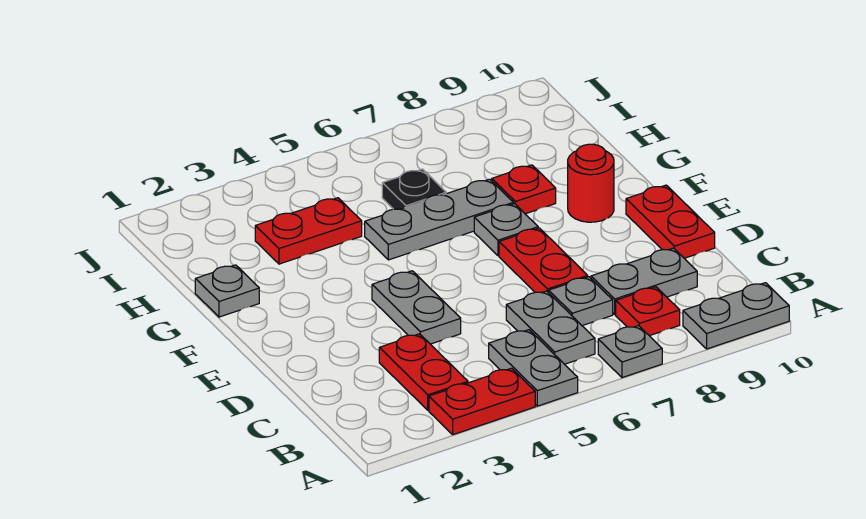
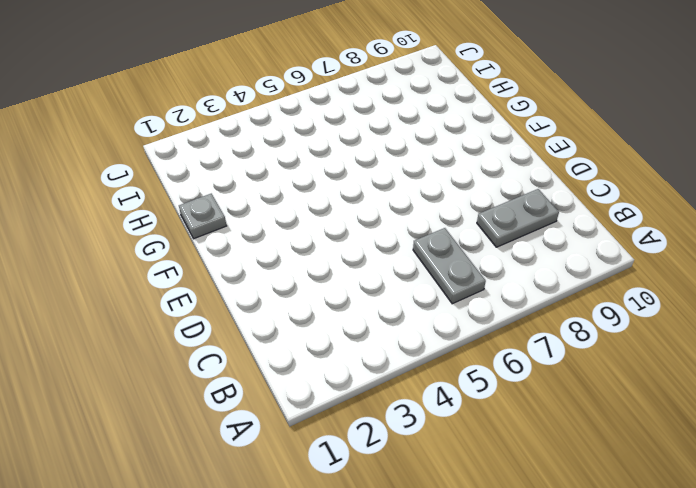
none -> red 1x2 plate [429,368,535,435]
none -> grey 1x2 plate [489,330,578,406]
none -> grey 1x1 plate [598,326,662,378]

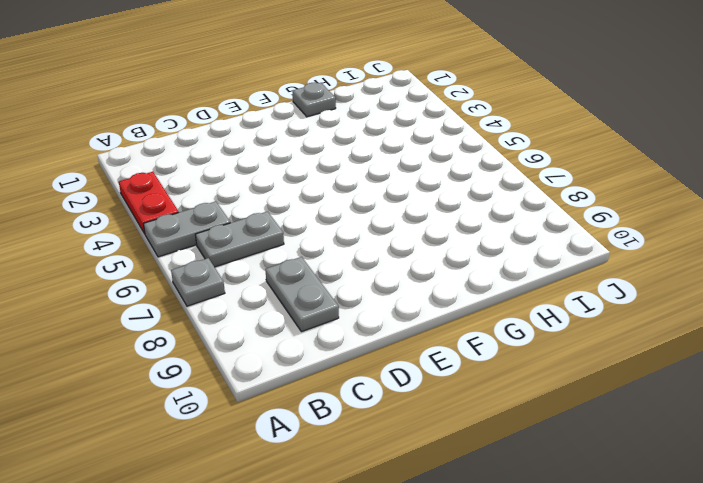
none -> grey 1x2 plate [683,283,789,349]
none -> red 1x2 plate [379,334,468,410]
none -> red 1x1 plate [616,287,680,336]

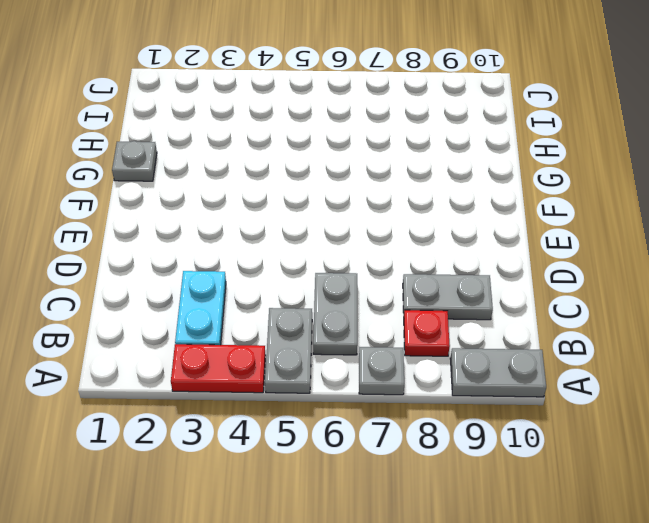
cyan 1x2 plate [175,271,226,345] -> red 1x2 plate [379,334,468,410]
none -> grey 1x1 plate [549,277,613,326]
none -> grey 1x2 plate [372,271,461,344]
none -> red 1x2 plate [499,228,588,293]

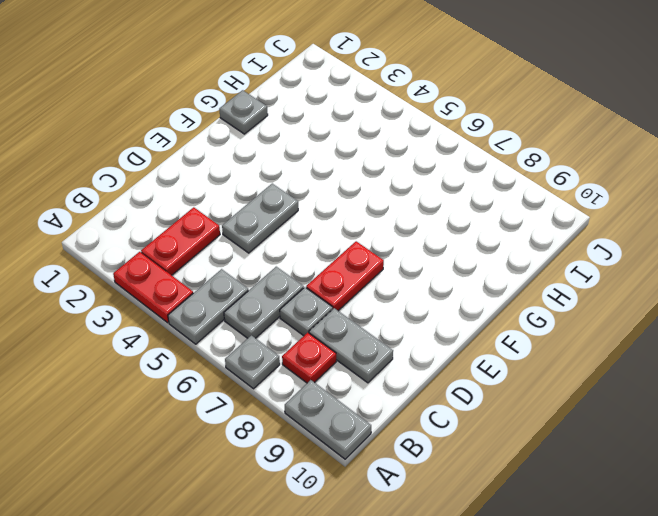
none -> red 1x2 plate [626,185,715,258]
none -> grey 1x1 plate [474,204,538,256]
none -> red 1x1 round brick [568,144,614,222]

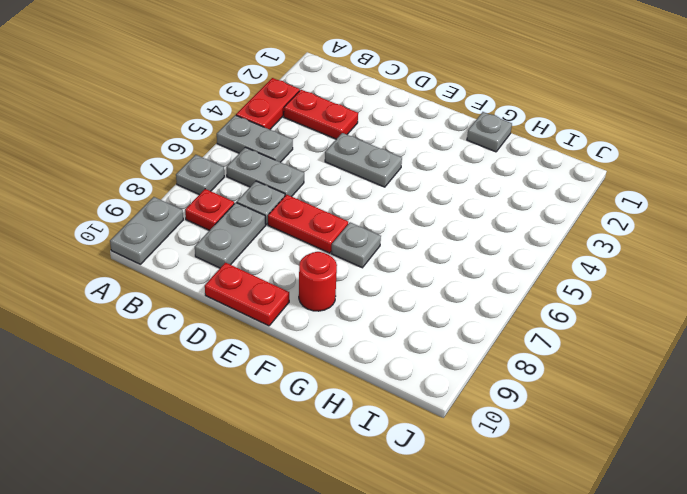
none -> grey 1x3 plate [365,179,513,260]
none -> red 1x1 plate [492,165,556,214]
none -> red 1x2 plate [255,198,362,264]

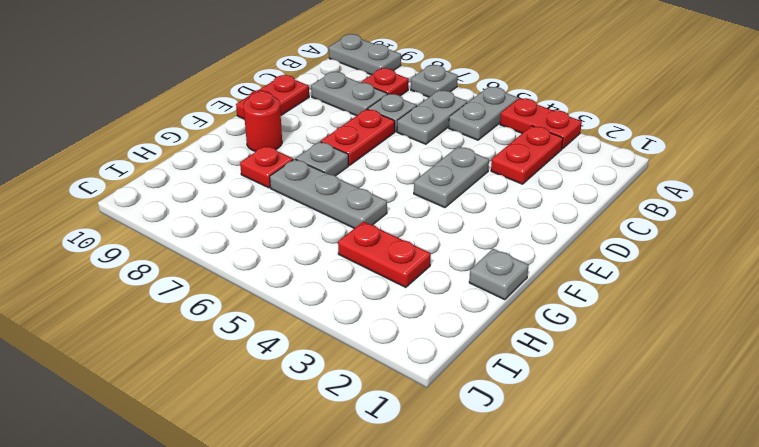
none -> black 1x1 plate [382,169,446,209]

